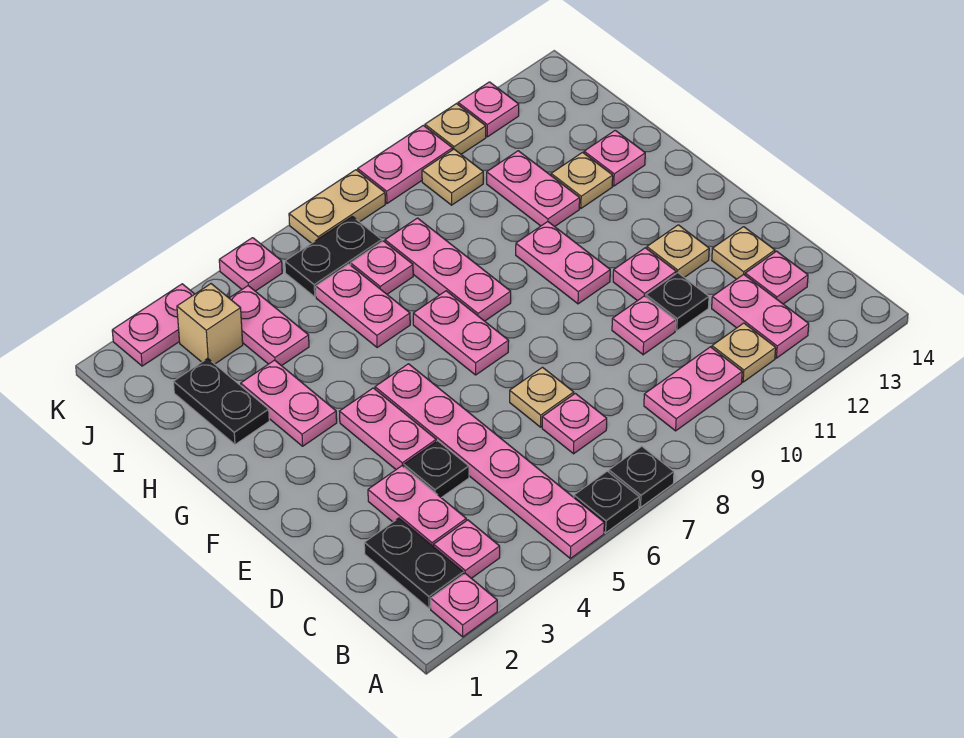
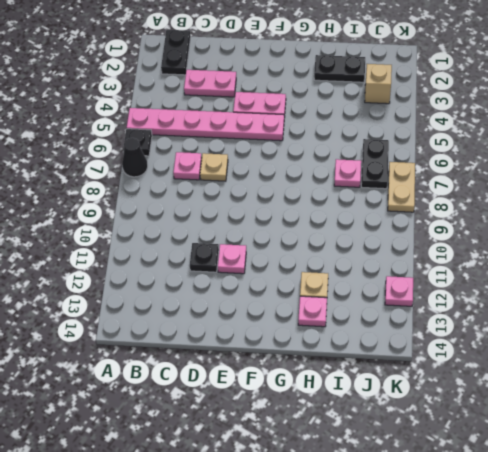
black 1x1 cone [122,138,148,177] -> black 1x1 plate [609,446,674,507]
black 1x2 plate [161,30,191,75] -> black 1x2 plate turned to [364,518,464,608]
none -> pink 1x1 plate [431,573,497,637]
none -> pink 1x1 plate [434,520,500,578]
none -> pink 1x2 plate [644,347,742,431]
none -> tan 1x1 plate [712,323,776,382]

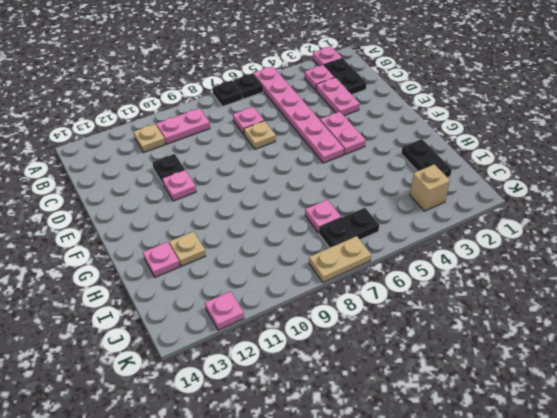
none -> pink 1x2 plate [712,274,809,358]
none -> pink 1x1 plate [745,251,808,304]
none -> black 1x1 plate [404,441,469,498]
none -> pink 1x1 plate [612,296,676,355]

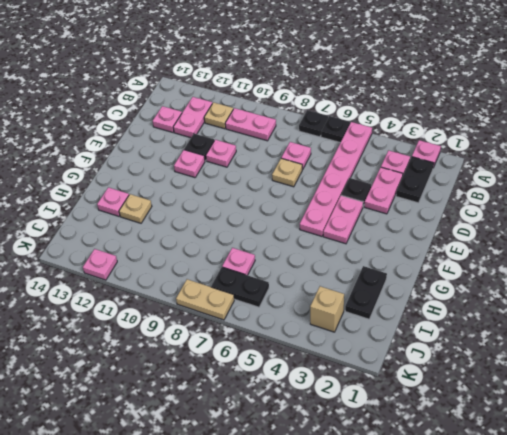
none -> tan 1x1 plate [712,227,775,279]
none -> tan 1x1 plate [647,225,709,277]
none -> pink 1x2 plate [413,291,509,375]
none -> pink 1x2 plate [516,222,610,304]

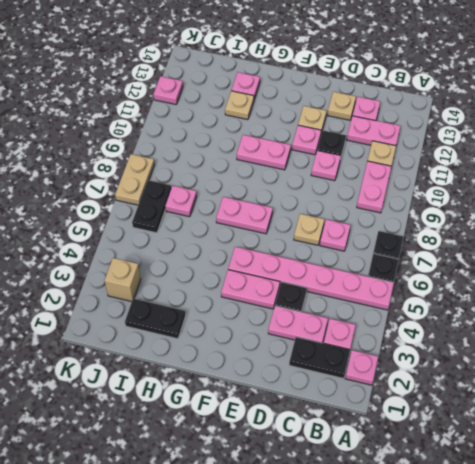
none -> pink 1x2 plate [241,360,337,446]
none -> pink 1x3 plate [385,218,511,321]
none -> pink 1x2 plate [316,264,410,348]
none -> pink 1x2 plate [487,151,580,227]

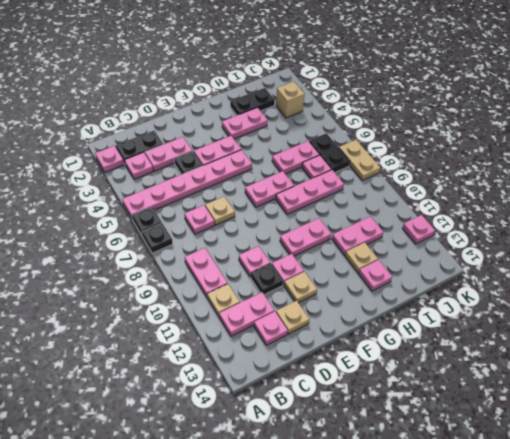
none -> pink 1x2 plate [229,286,309,366]
none -> tan 1x1 plate [422,149,483,205]
none -> pink 1x2 plate [112,284,194,366]
none -> pink 1x1 plate [219,238,282,291]

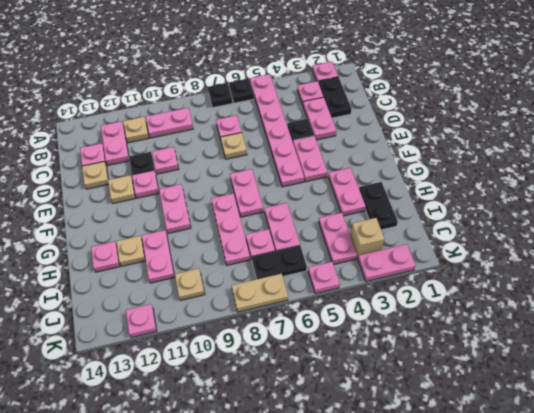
none -> pink 1x2 plate [358,125,453,203]
none -> tan 1x1 plate [425,104,486,154]

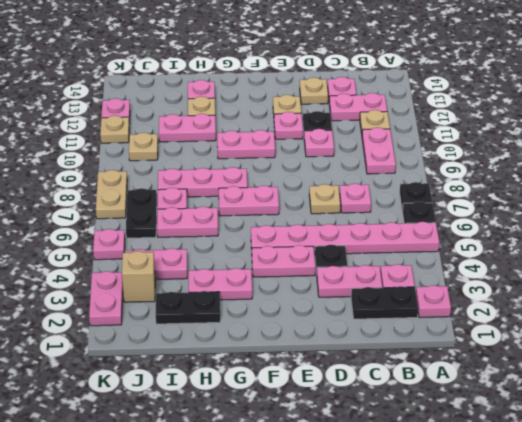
none -> pink 1x2 plate [358,125,453,203]

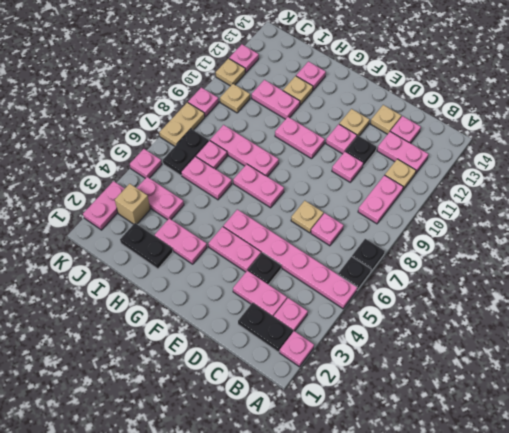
pink 1x1 plate [188,87,219,117] -> pink 1x2 plate [358,125,453,203]

